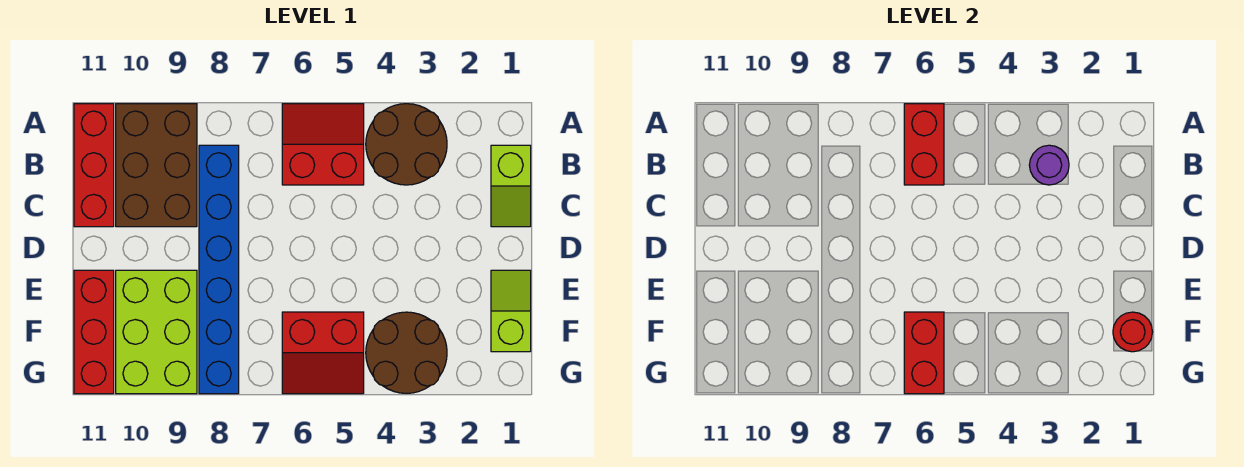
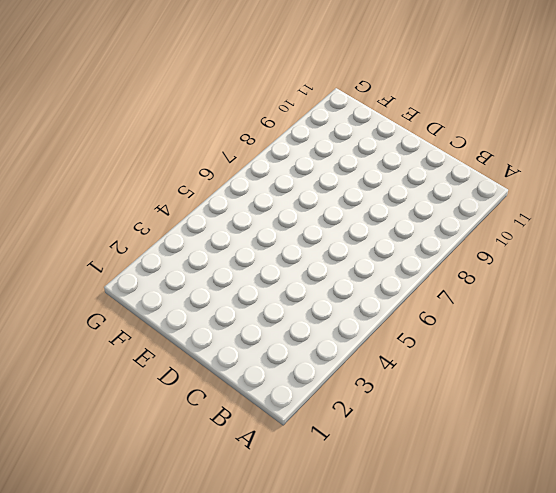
none -> brown 2x2 round brick [366,104,447,185]
none -> red 2x2 slope [282,104,364,185]
none -> brown 2x3 brick [116,104,197,227]

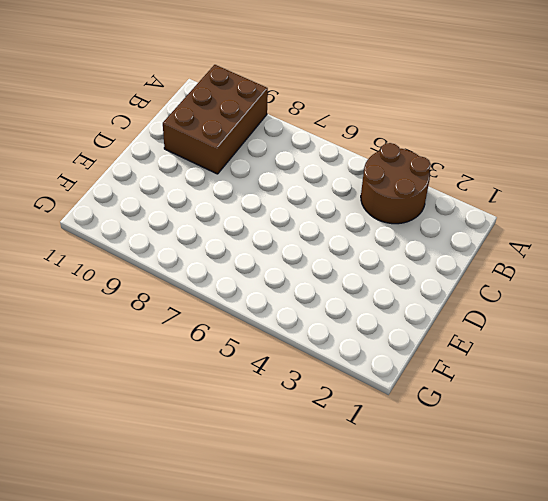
none -> red 2x2 slope [282,104,364,185]
none -> red 1x3 brick [74,104,114,227]
none -> lime 1x2 slope [491,145,531,227]

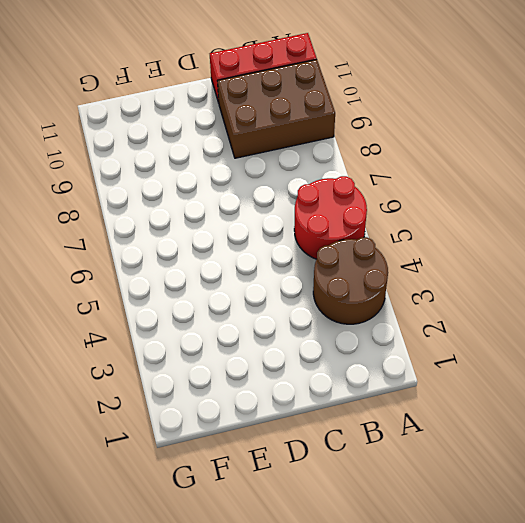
red 2x2 round brick [294,176,367,259] -> red 2x2 slope [282,104,364,185]
none -> lime 1x2 slope [491,145,531,227]
none -> blue 1x6 brick [199,145,239,394]
none -> lime 1x2 slope [491,270,531,352]

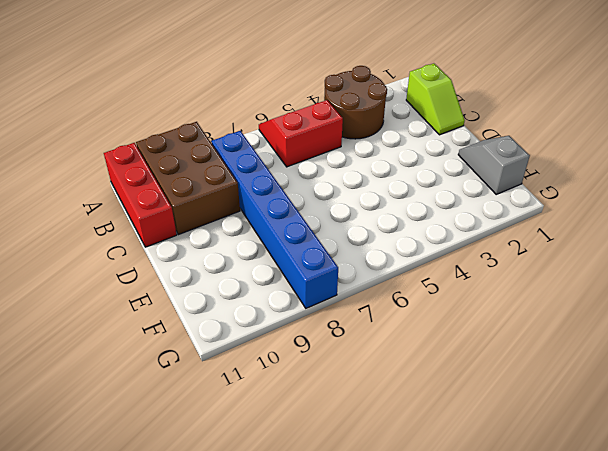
grey 1x2 slope [458,136,530,194] -> lime 1x2 slope [491,270,531,352]
none -> lime 2x3 brick [116,270,197,394]
none -> red 1x3 brick [74,270,114,394]
none -> brown 2x2 round brick [366,312,447,393]

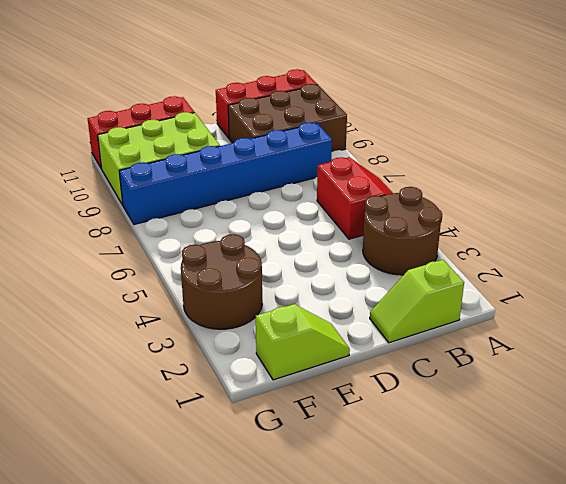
none -> red 2x2 slope [282,312,364,394]
none -> red 1x2 brick [904,104,944,185]
none -> purple 1x1 round brick [1029,145,1069,185]

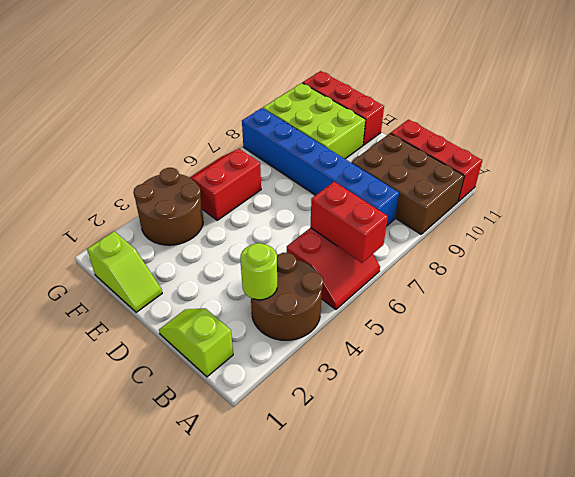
lime 1x1 round brick [240,243,277,300] -> purple 1x1 round brick [1029,145,1069,185]
none -> red 1x1 round brick [1113,312,1152,352]
none -> red 1x2 brick [904,312,944,394]

